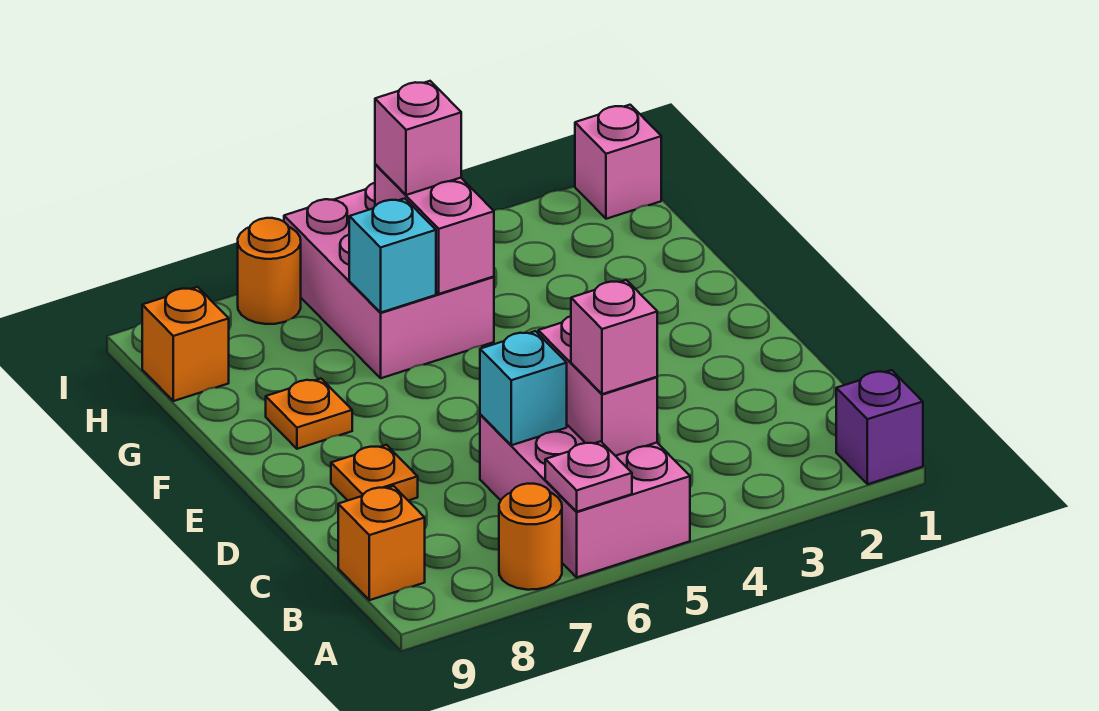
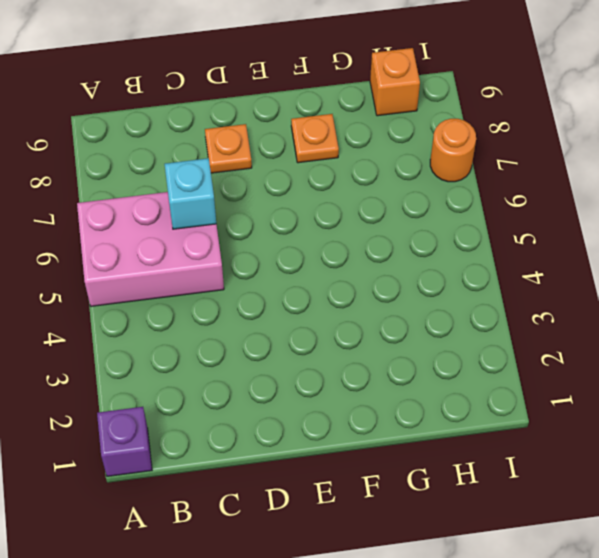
none -> orange 1x1 round brick [499,484,562,590]
none -> orange 1x1 brick [338,486,425,600]
none -> pink 2x3 brick [284,183,494,378]

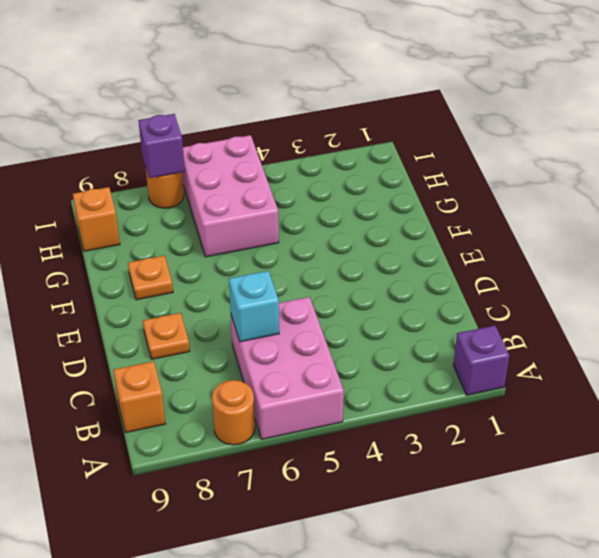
purple 1x1 brick [138,114,185,178] -> none
none -> pink 1x1 brick [575,105,661,219]
none -> pink 1x1 plate [545,441,632,512]
none -> pink 1x2 brick [538,316,657,456]

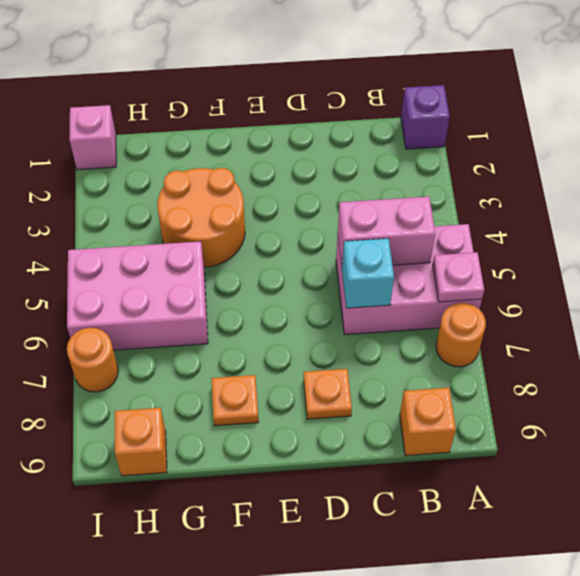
orange 2x2 round brick [157,168,245,267] -> none
none -> pink 1x2 brick [375,164,494,294]
none -> cyan 1x1 brick [349,198,436,312]
none -> pink 1x1 brick [571,280,657,394]

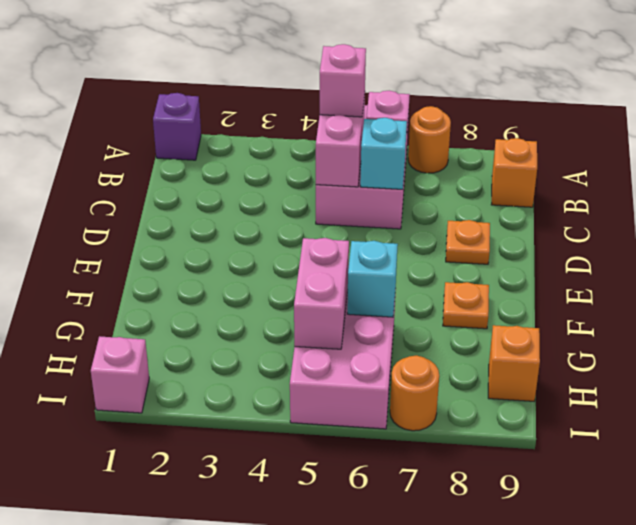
none -> pink 1x1 brick [375,81,461,195]

